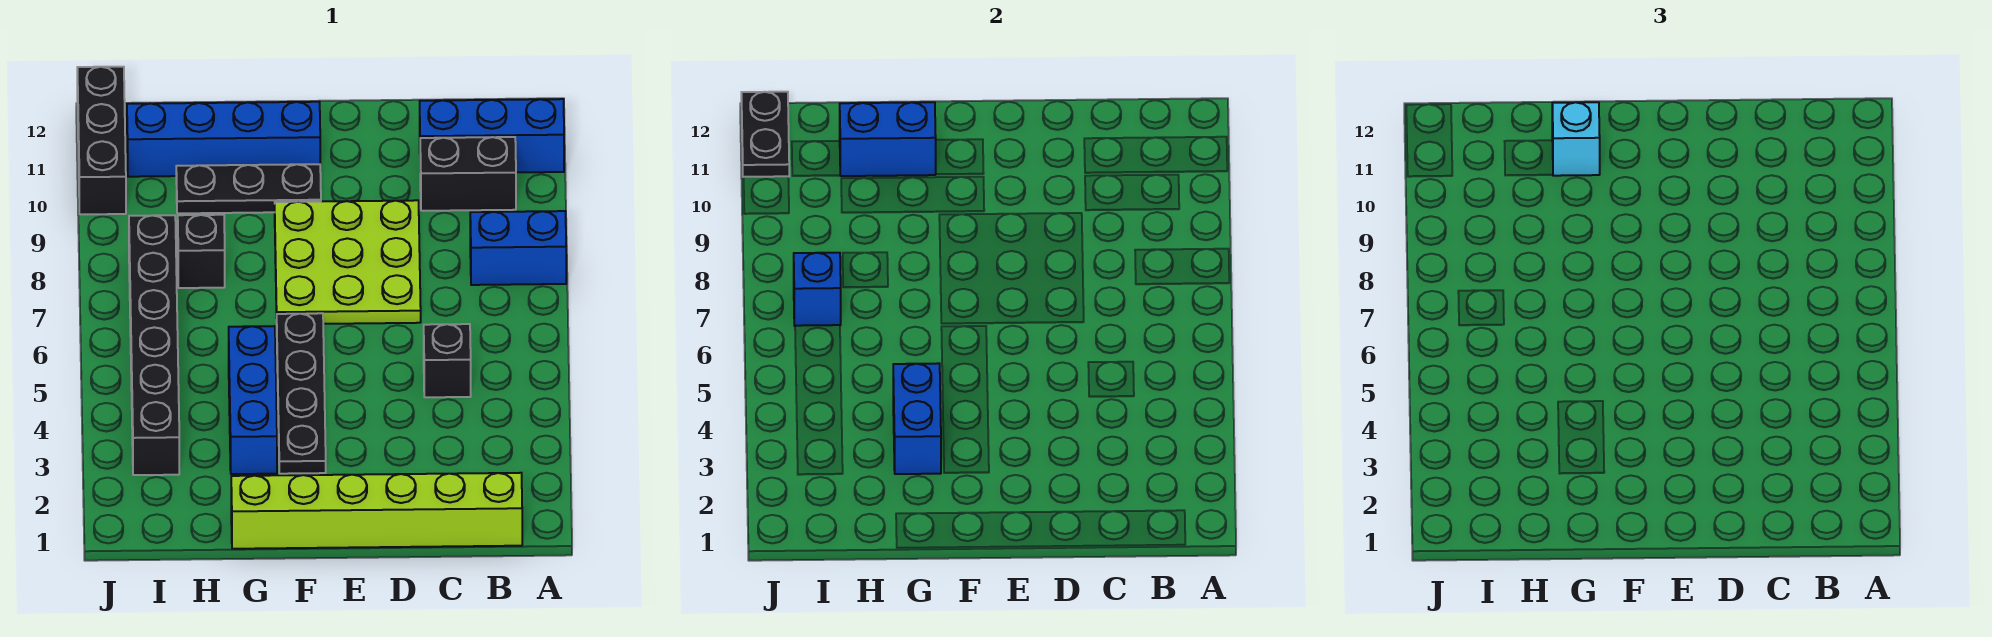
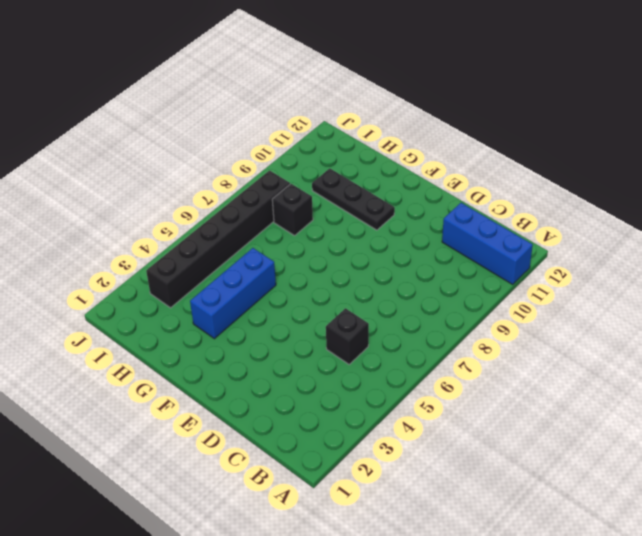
none -> blue 1x2 brick [470,211,566,285]
none -> lime 1x6 brick [231,473,522,549]
none -> black 1x2 brick [420,137,516,211]

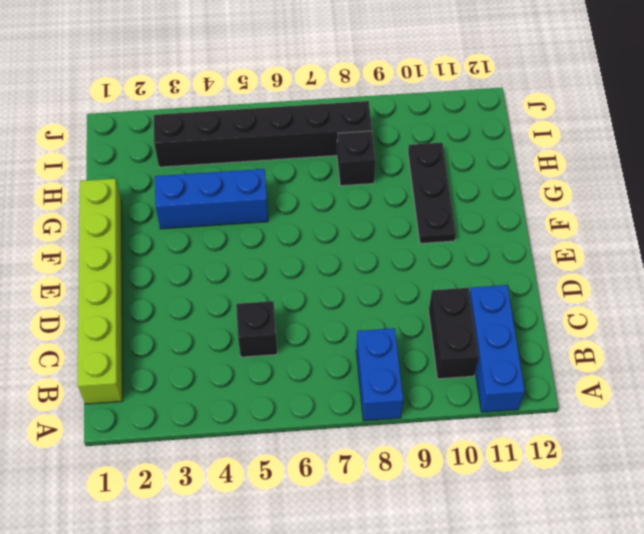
none -> lime 3x3 plate [275,200,421,324]
none -> black 1x4 plate [277,313,326,474]
none -> blue 1x4 brick [127,102,320,177]

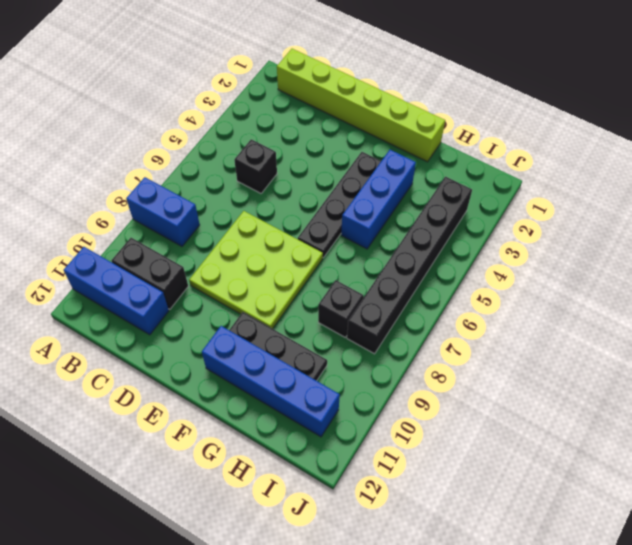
none -> black 1x3 brick [77,67,126,214]
none -> blue 1x2 brick [893,363,941,474]
none -> blue 1x2 brick [840,102,936,176]

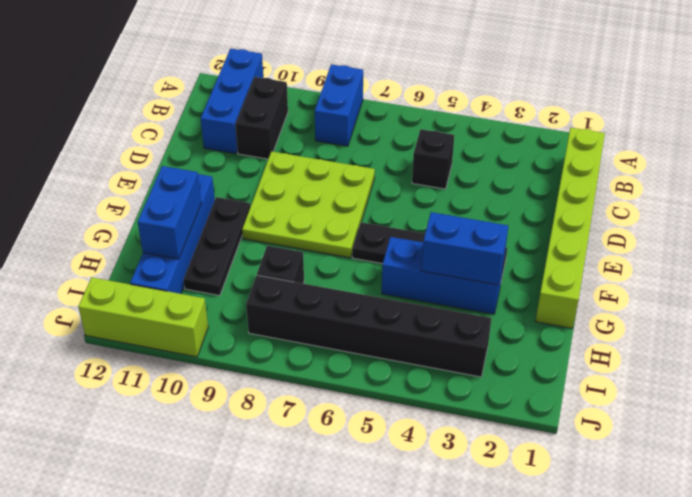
lime 1x3 brick [78,277,208,357] -> black 1x3 brick [77,67,126,214]
none -> blue 1x1 brick [794,253,841,326]
none -> black 1x2 plate [741,92,789,177]
none -> cyan 1x1 brick [1552,102,1600,176]

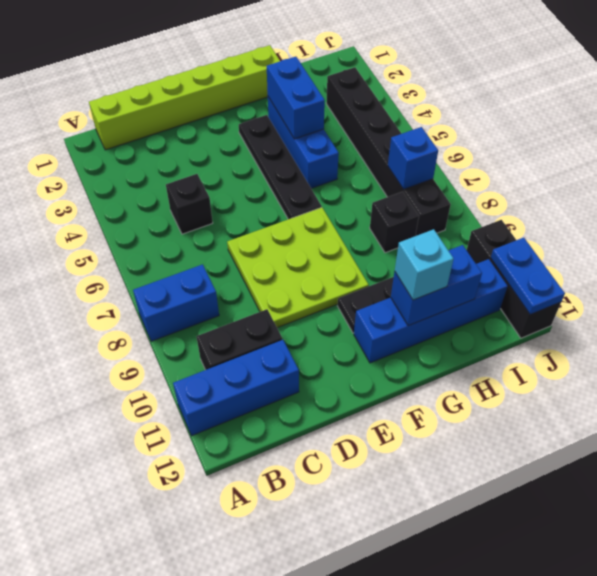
blue 1x2 plate [491,238,565,314] -> black 1x2 plate [741,92,789,177]

